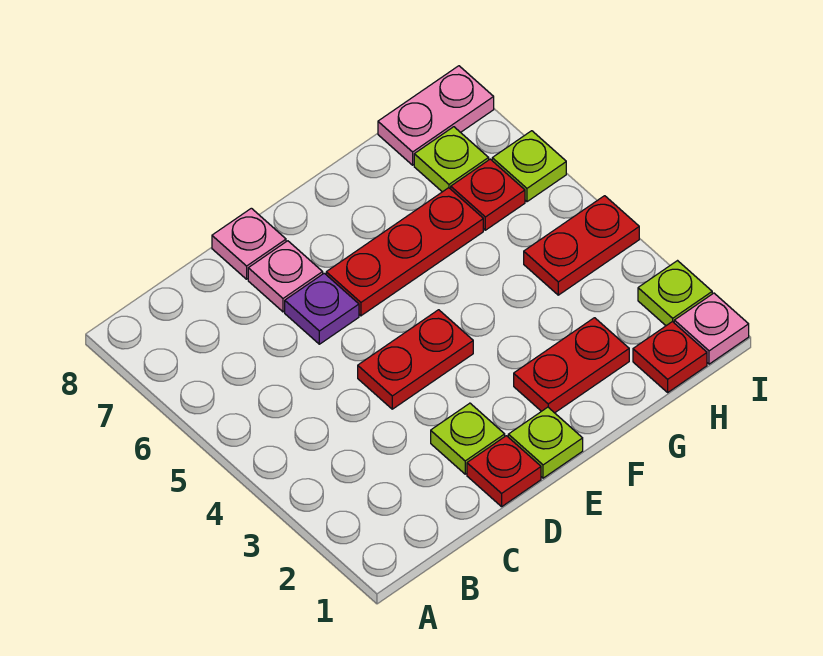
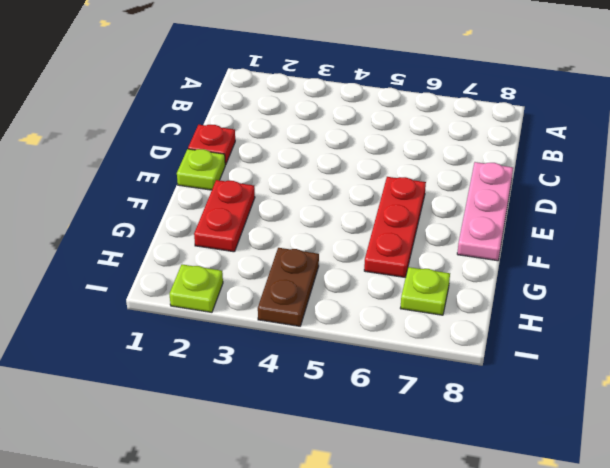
pink 1x3 plate [457,162,513,261] -> pink 1x1 plate [212,208,286,279]
brown 1x2 plate [258,248,319,326] -> red 1x2 plate [524,196,639,295]
none -> lime 1x1 plate [431,403,505,474]
none -> red 1x2 plate [358,310,473,409]
none -> purple 1x1 plate [285,273,359,344]

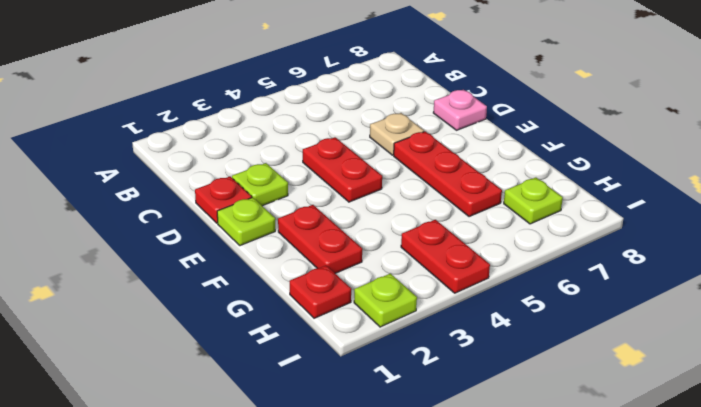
tan 1x1 plate [370,113,424,155] -> purple 1x1 plate [285,273,359,344]
none -> pink 1x1 plate [248,241,323,312]
none -> red 1x1 plate [451,159,525,230]
none -> pink 1x2 plate [378,66,494,165]

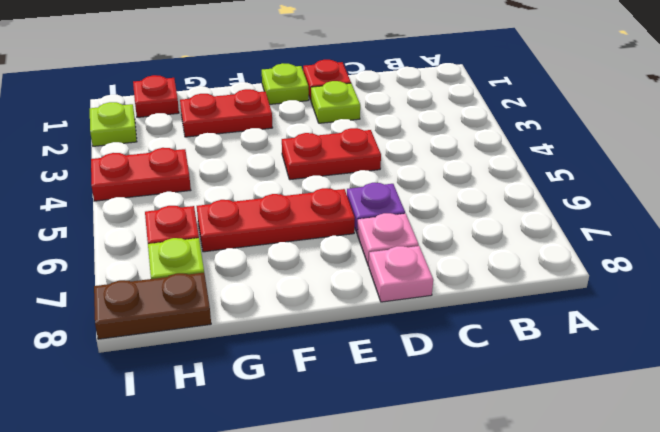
brown 1x2 plate [94,273,211,339] -> pink 1x2 plate [378,66,494,165]
none -> pink 1x1 plate [674,293,749,364]
none -> lime 1x1 plate [492,131,566,202]

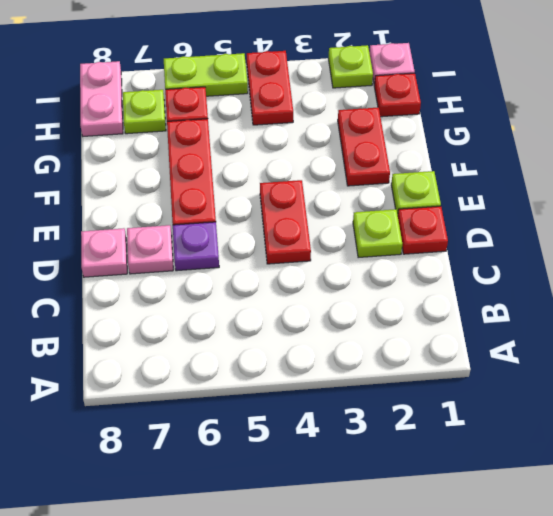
lime 1x2 plate [164,53,248,96] -> lime 1x1 plate [492,131,566,202]

